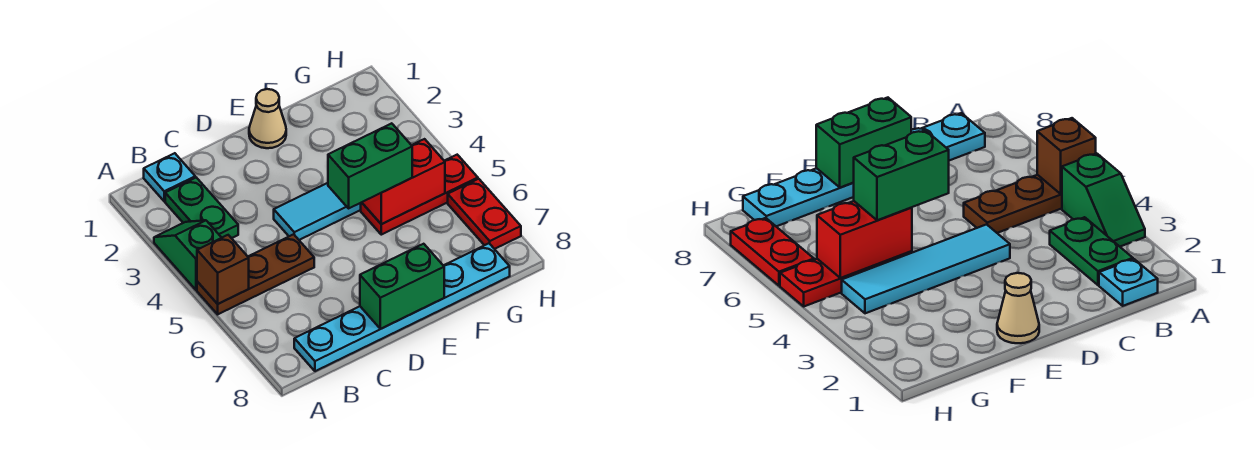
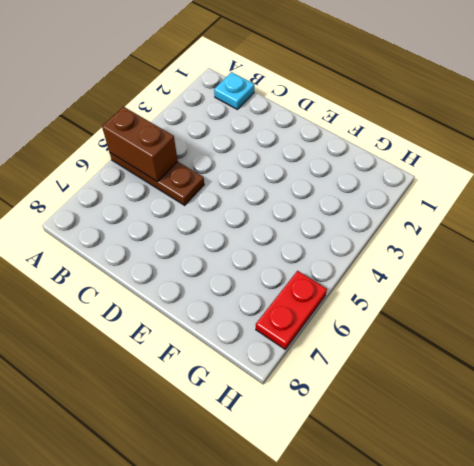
brown 1x2 brick [102,107,178,182] -> brown 1x1 brick [197,235,249,304]
none -> green 1x2 slope [154,220,222,290]
none -> green 1x2 plate [165,178,238,238]
none -> cyan 1x6 plate [294,243,510,371]

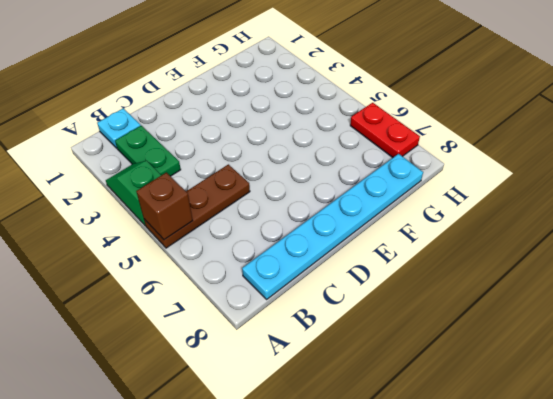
none -> cyan 1x4 tile [274,183,361,240]
none -> tan 1x1 cone [249,89,286,148]
none -> red 1x3 plate [361,155,478,235]

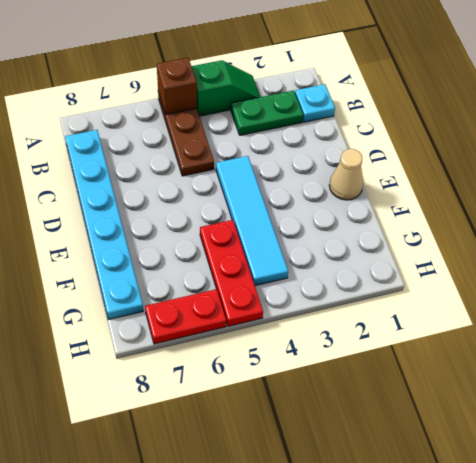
none -> green 1x2 brick [360,244,444,329]
none -> red 1x2 brick [362,139,445,224]
none -> green 1x2 brick [328,123,412,208]

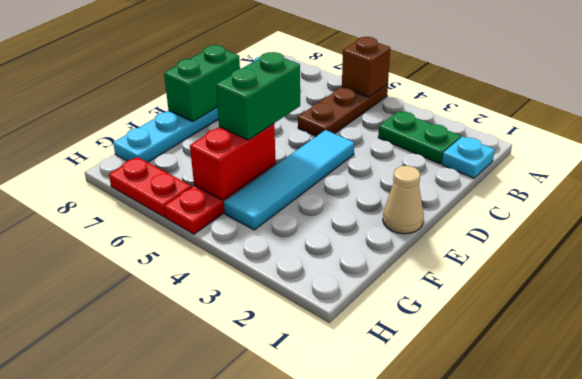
none -> green 1x2 slope [154,220,222,290]

